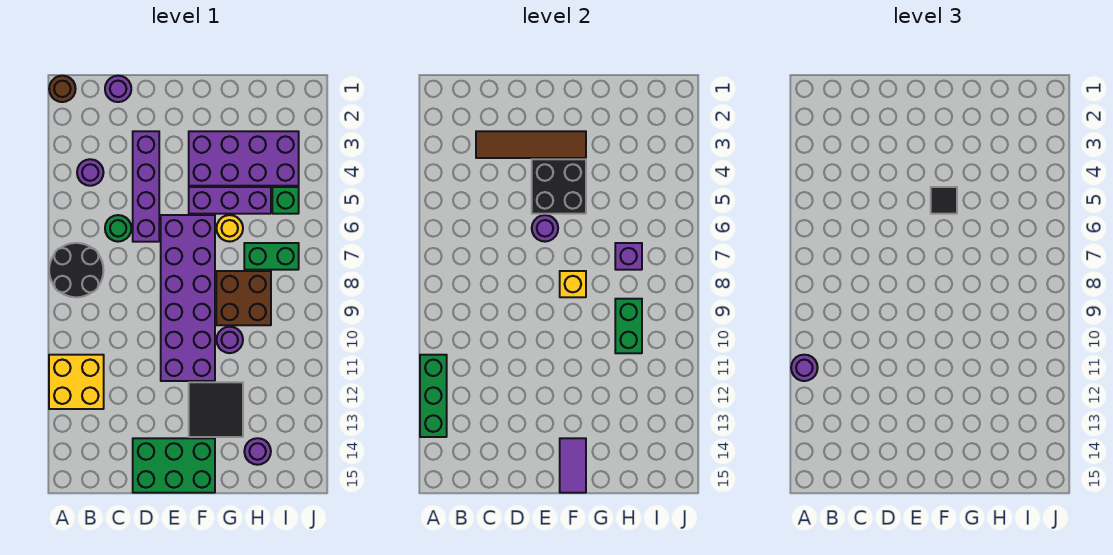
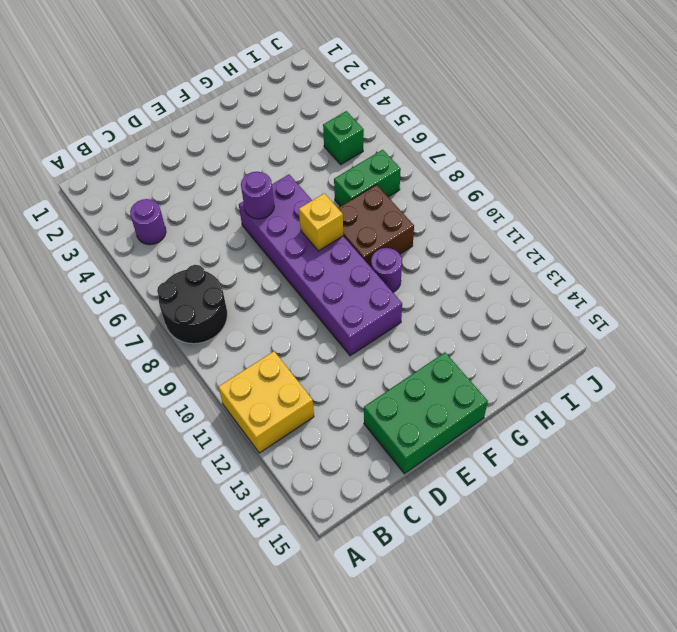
none -> brown 1x1 round brick [49,76,76,102]
none -> purple 1x1 round brick [105,76,131,102]
none -> green 1x1 round brick [105,215,131,242]

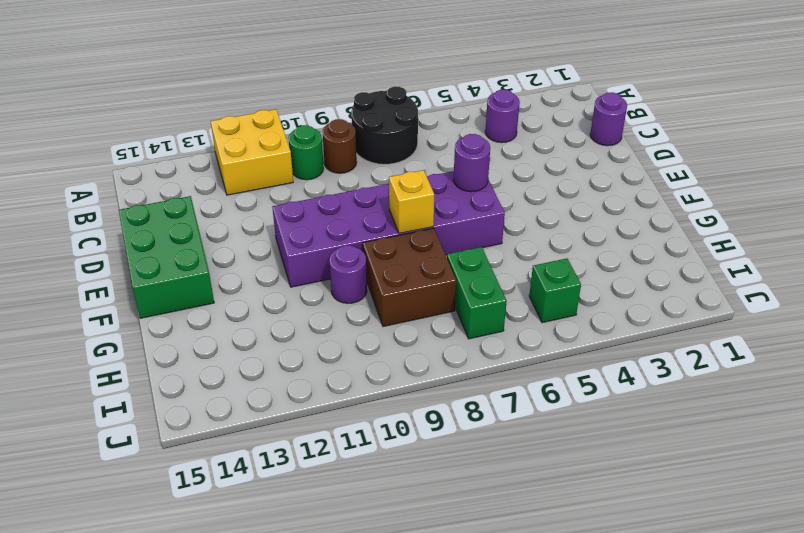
brown 1x1 round brick [323,119,357,173] -> brown 1x1 round brick moved to [49,76,76,102]
green 1x1 round brick [289,125,324,180] -> green 1x1 round brick moved to [105,215,131,242]
none -> purple 1x4 brick [133,131,159,242]
none -> purple 2x4 brick [189,131,299,186]
none -> purple 1x3 brick [189,187,271,214]

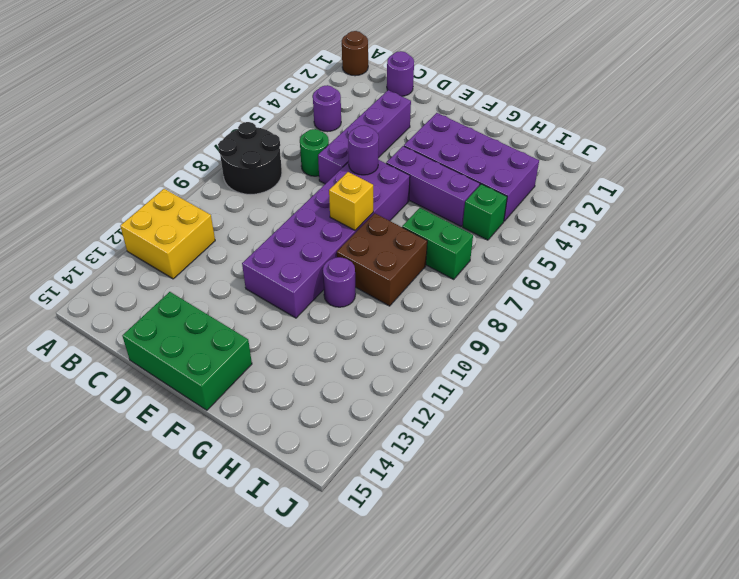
none -> black 2x2 tile [189,382,243,437]
none -> yellow 1x1 round brick [216,215,243,242]
none -> purple 1x1 round brick [244,438,271,465]

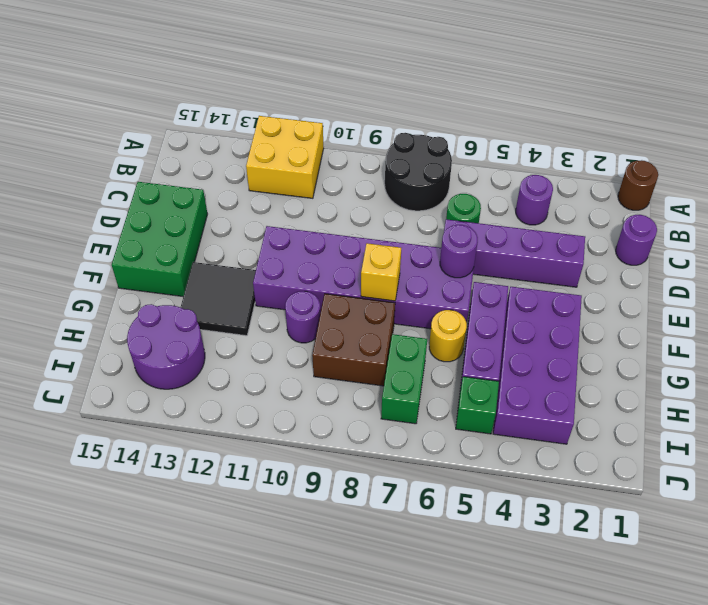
purple 2x2 round brick [127,304,205,389] -> purple 1x1 round brick [244,438,271,465]
none -> green 1x3 brick [420,355,447,437]
none -> brown 1x4 tile [476,131,586,158]
none -> black 2x2 brick [532,159,586,214]

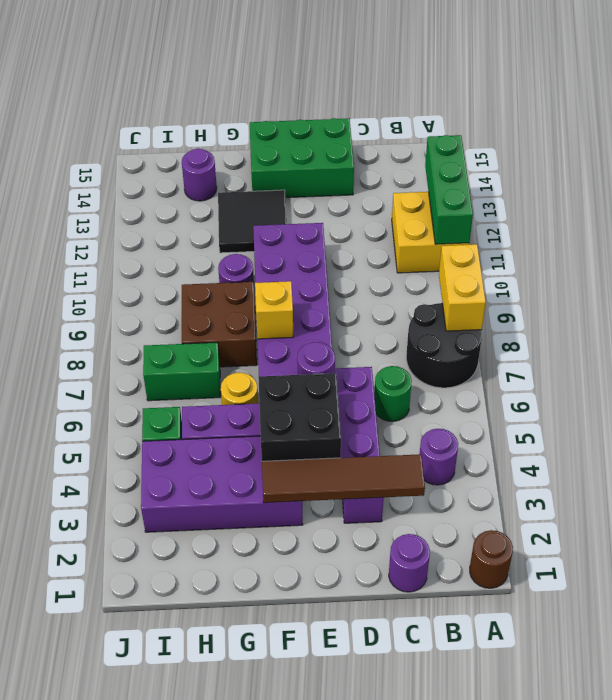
yellow 1x2 brick [439,244,486,331] -> none
none -> purple 1x2 tile [560,438,586,493]
none -> purple 1x1 brick [615,243,642,270]
none -> green 1x2 brick [615,299,642,353]

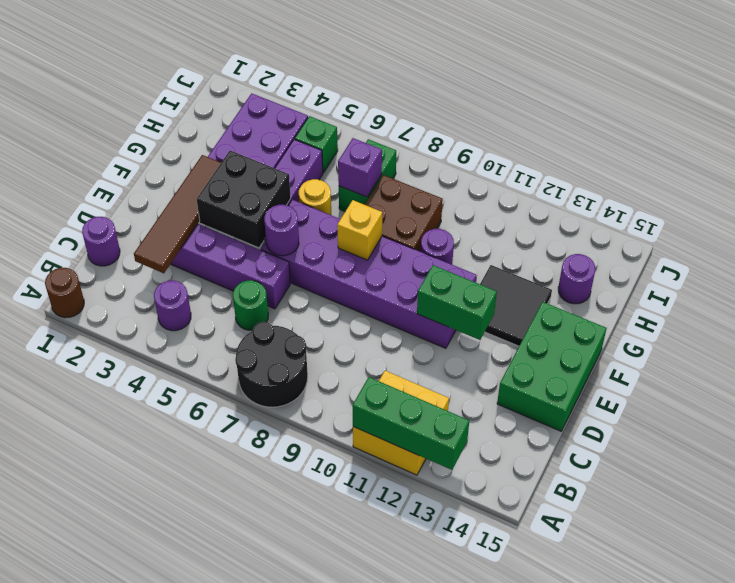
green 1x2 brick [417,265,497,340] -> green 1x2 brick moved to [615,299,642,353]
none -> purple 1x2 tile [560,438,586,493]
none -> purple 1x1 round brick [791,355,818,381]
none -> black 1x1 tile [931,187,957,214]

